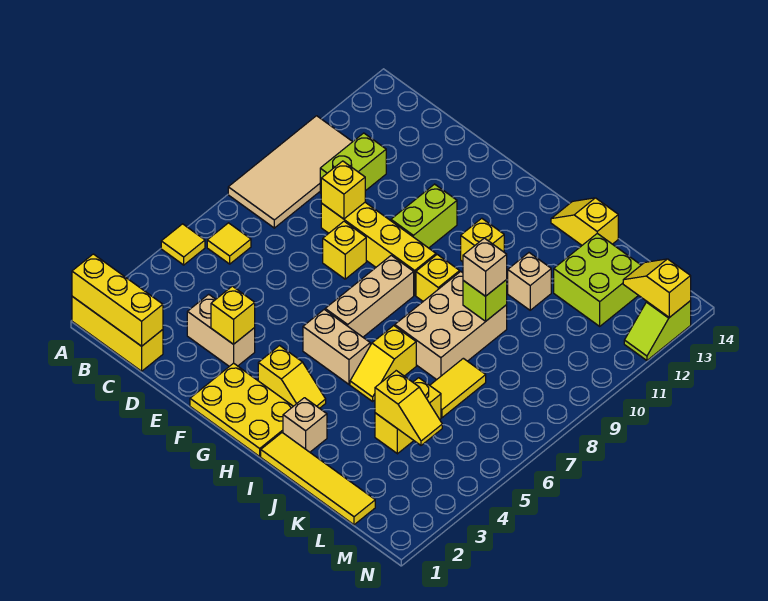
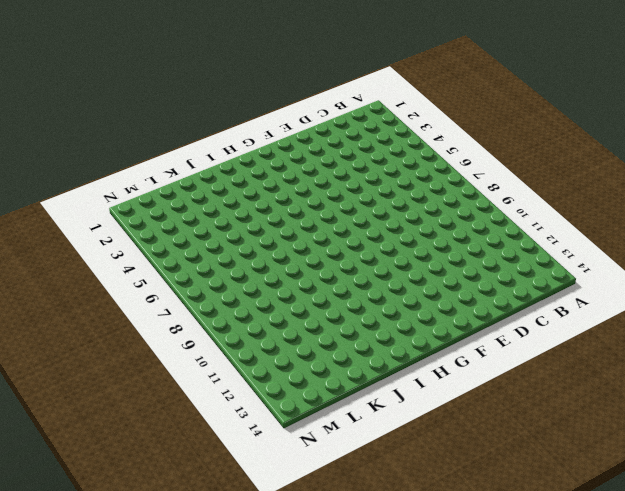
none -> yellow 1x3 brick [72,296,163,371]
none -> yellow 1x1 tile [161,224,205,265]
none -> tan 2x4 tile [228,116,352,228]
none -> yellow 1x1 tile [207,223,251,264]

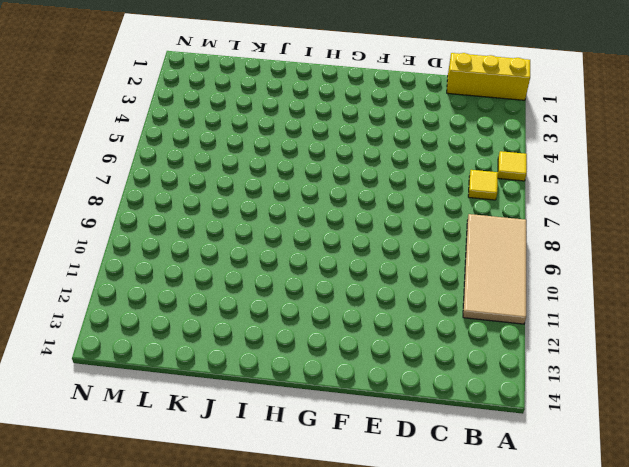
none -> lime 1x2 brick [320,133,386,193]
none -> tan 1x2 brick [187,294,255,366]
none -> yellow 1x4 brick [321,202,436,295]
none -> yellow 1x1 brick [323,221,366,279]

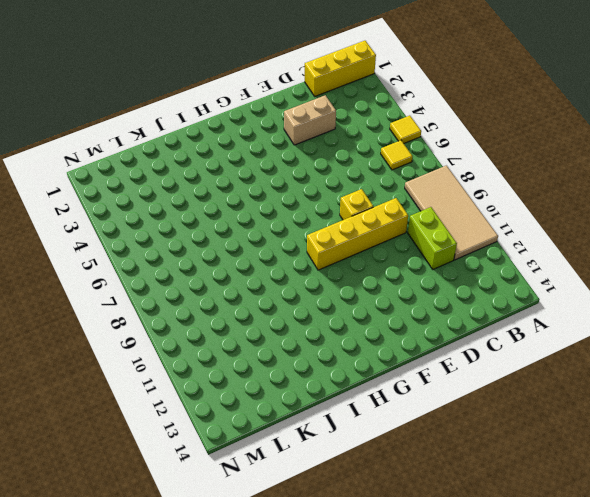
none -> yellow 2x3 plate [190,363,293,456]
none -> lime 1x2 brick [391,184,457,248]
none -> yellow 1x2 slope [258,346,326,408]
none -> tan 1x2 brick [303,310,370,384]

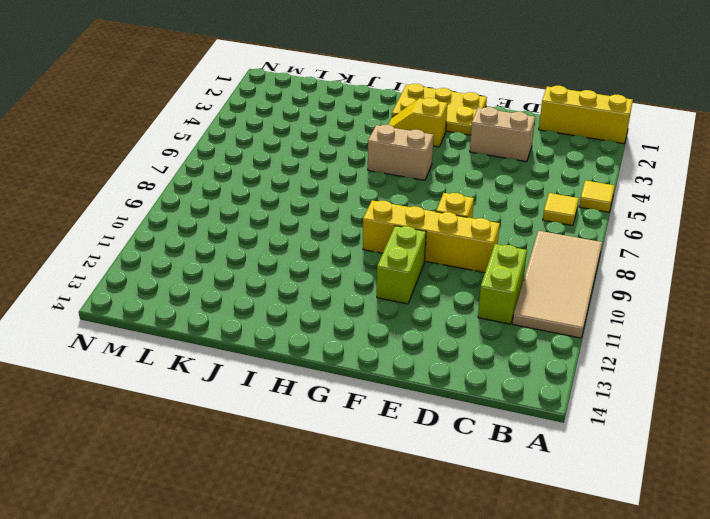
none -> tan 1x3 brick [325,255,414,337]
none -> yellow 1x1 brick [416,255,460,301]
none -> yellow 1x1 brick [461,218,504,262]
none -> yellow 1x4 tile [261,433,375,525]

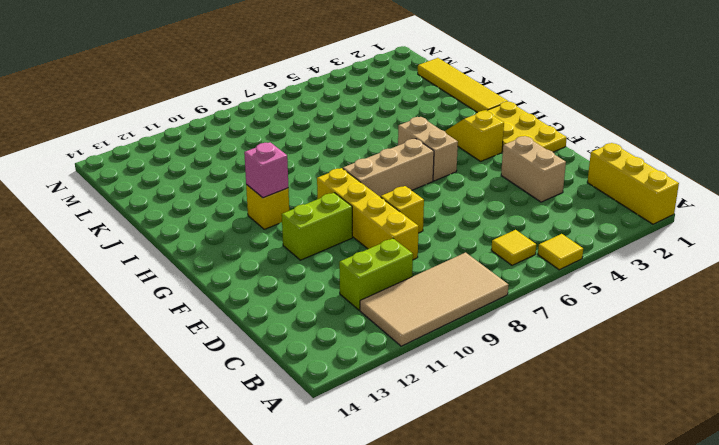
pink 1x1 brick [244,142,288,198] -> none
none -> yellow 1x1 brick [416,255,460,301]
none -> tan 1x1 brick [283,398,327,452]
none -> yellow 1x2 slope [350,326,416,401]
none -> tan 2x3 brick [395,271,507,380]

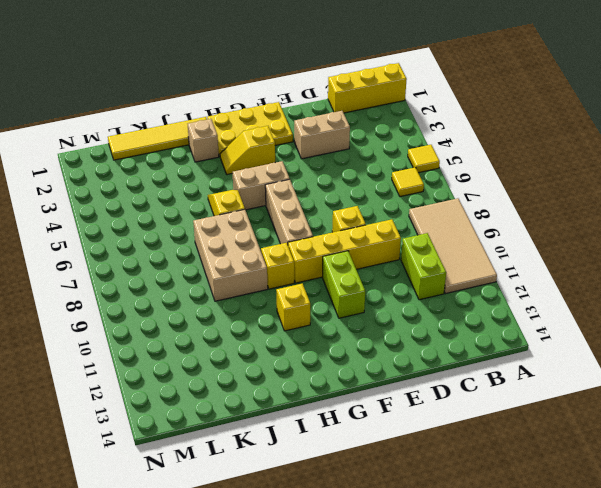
none -> yellow 1x2 slope [551,198,618,245]
none -> tan 1x1 brick [508,253,551,310]
none -> yellow 1x2 brick [375,378,441,454]
none -> yellow 1x2 tile [430,358,486,418]

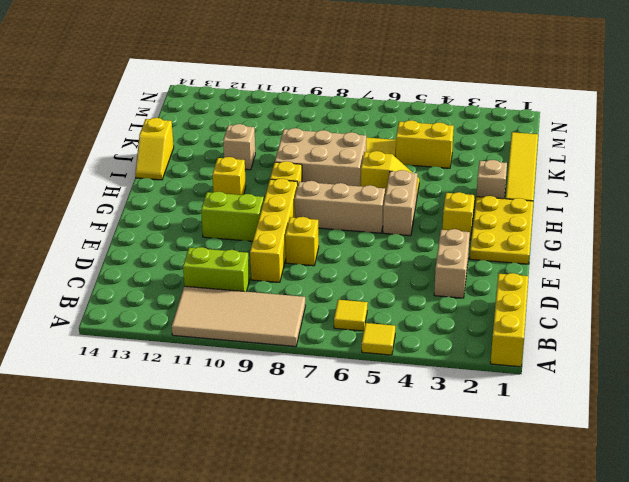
none -> lime 2x2 brick [554,233,641,326]
none -> lime 1x2 slope [624,301,691,360]
none -> yellow 1x3 brick [72,254,163,346]
none -> yellow 1x1 brick [321,161,365,219]

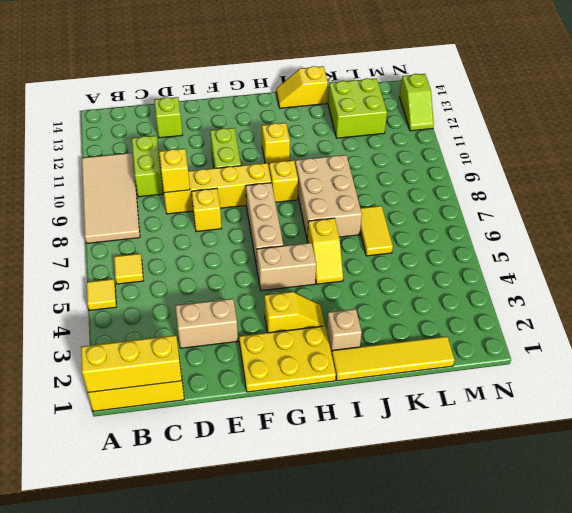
lime 1x1 brick [154,97,183,138] -> lime 1x1 brick moved to [463,280,507,321]
none -> tan 1x1 brick [508,253,551,310]
none -> yellow 1x2 brick [375,378,441,454]
none -> yellow 1x1 brick [211,286,255,344]
none -> yellow 1x2 slope [375,371,442,445]

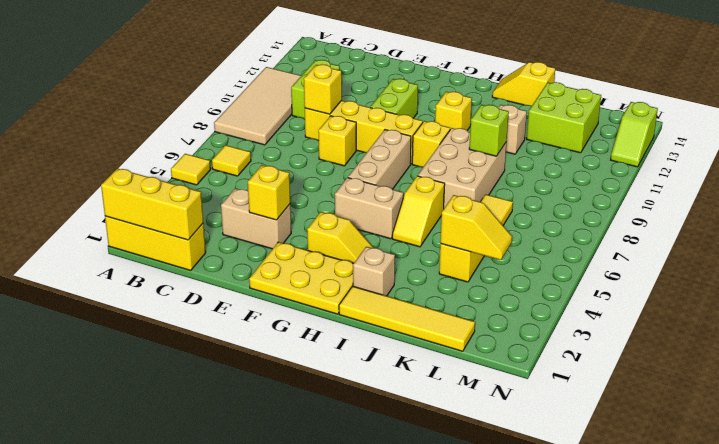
none -> yellow 1x2 slope [623,259,691,317]
none -> tan 1x1 brick [463,238,507,296]

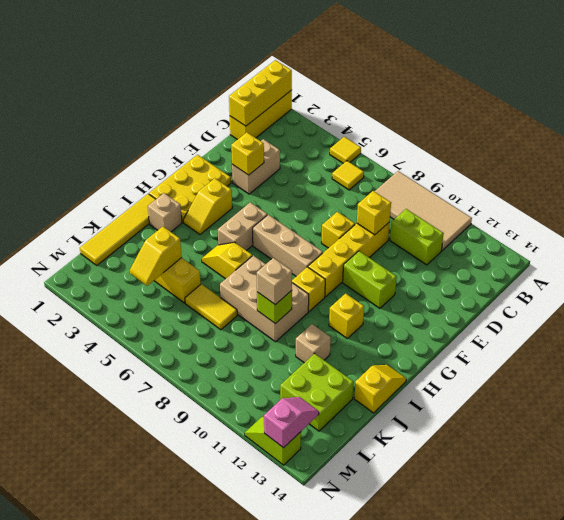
pink 1x2 slope [264,397,319,448] -> yellow 1x2 slope [623,259,691,317]

